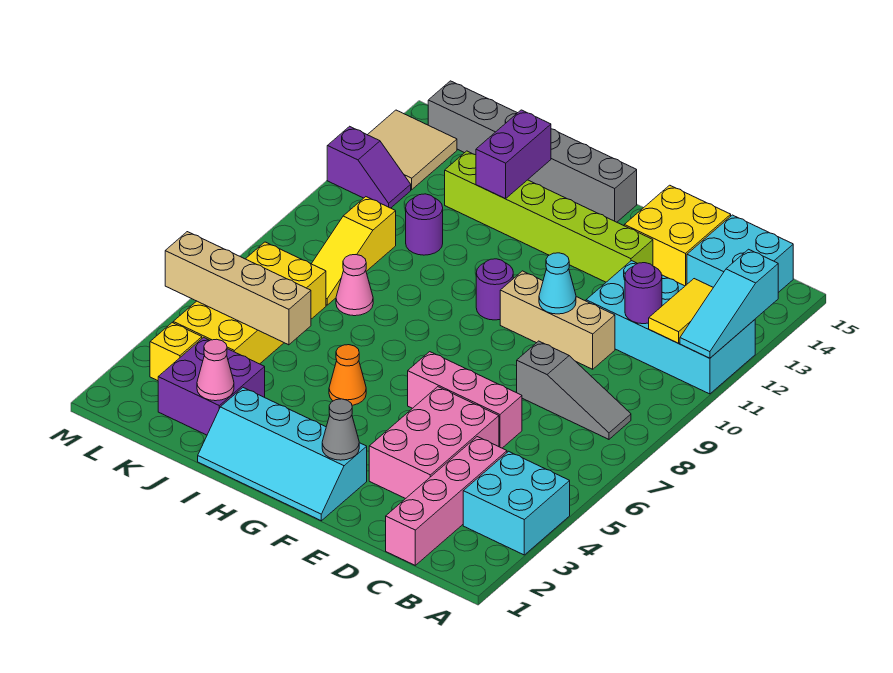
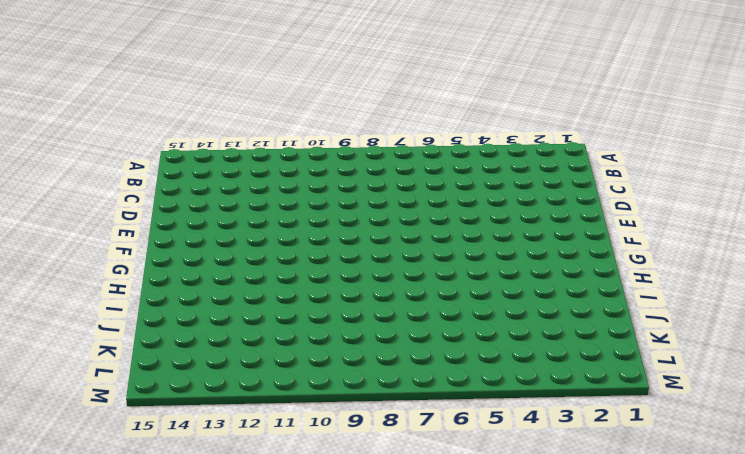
none -> cyan 2x2 brick [463,451,570,555]
none -> cyan 2x4 brick [586,261,755,394]
none -> grey 1x3 slope [517,341,631,439]
none -> cyan 2x2 brick [687,215,793,292]

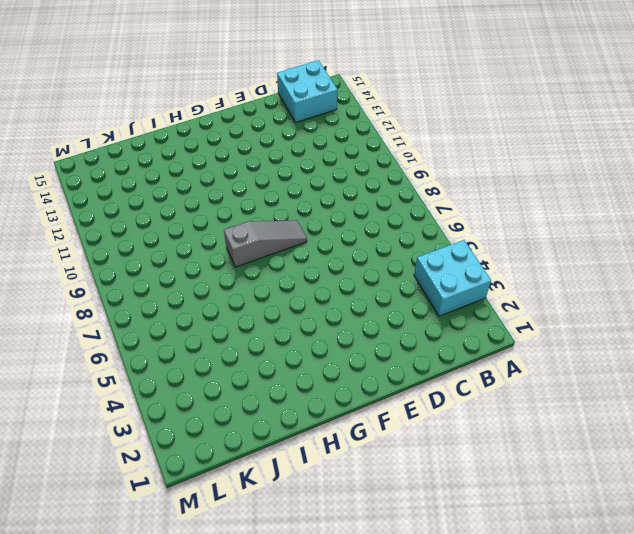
grey 1x3 slope [224,220,307,267] -> grey 1x3 slope moved to [517,341,631,439]
none -> cyan 2x4 brick [586,261,755,394]
none -> pink 1x4 brick [386,437,507,565]
none -> pink 2x3 brick [369,387,499,499]
none -> pink 1x3 brick [408,352,522,448]

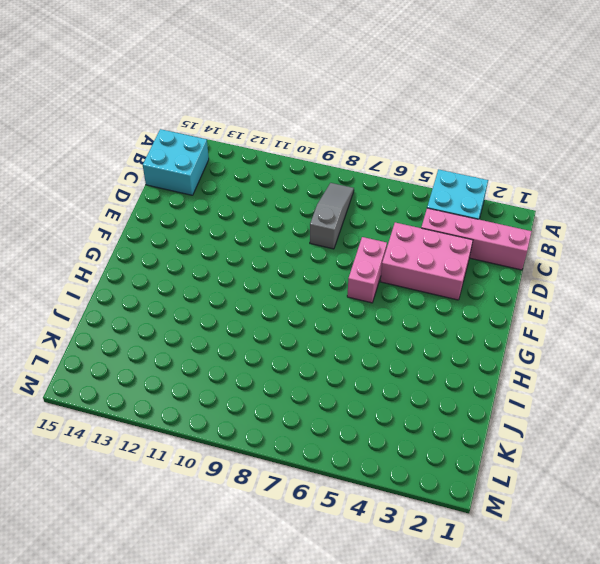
pink 1x2 brick [347,237,387,303] -> pink 1x3 brick [408,352,522,448]
none -> cyan 2x4 brick [586,261,755,394]
none -> tan 1x3 brick [500,271,615,369]
none -> yellow 2x2 brick [624,185,731,286]
none -> lime 1x6 brick [445,151,653,282]

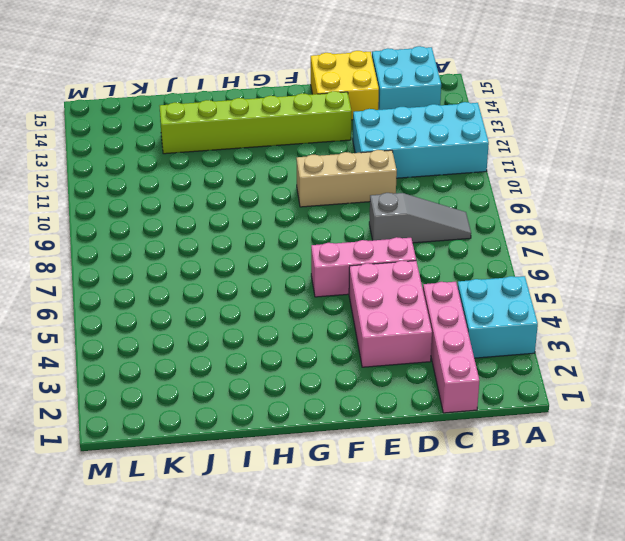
none -> cyan 2x4 slope [198,388,367,521]
none -> purple 1x1 round brick [476,259,513,320]
none -> grey 1x6 brick [428,81,637,222]
none -> orange 1x1 cone [329,345,366,405]

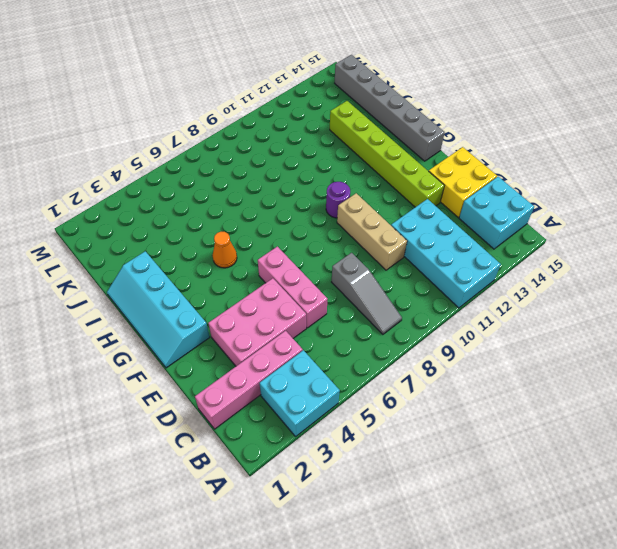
none -> purple 2x2 brick [158,337,265,435]
none -> pink 1x1 cone [336,255,373,316]
none -> purple 1x1 round brick [406,194,443,255]
none -> yellow 2x4 brick [173,242,326,364]

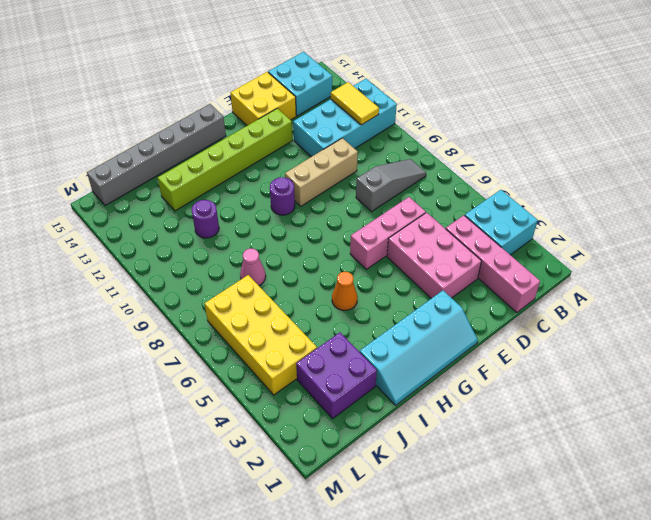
none -> yellow 1x3 slope [312,197,396,305]
none -> yellow 1x1 brick [150,323,202,381]
none -> purple 1x2 slope [327,126,411,208]
none -> tan 2x2 tile [368,110,457,190]

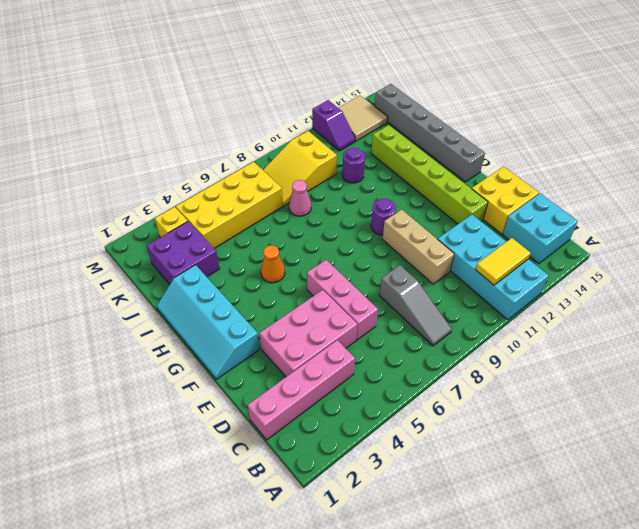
yellow 2x3 slope [263,131,337,206] -> yellow 1x3 slope [312,197,396,305]
none -> cyan 2x2 brick [463,451,570,555]
none -> cyan 1x3 slope [680,249,778,358]
none -> purple 1x1 round brick [625,263,662,324]
none -> cyan 1x1 cone [539,253,576,314]

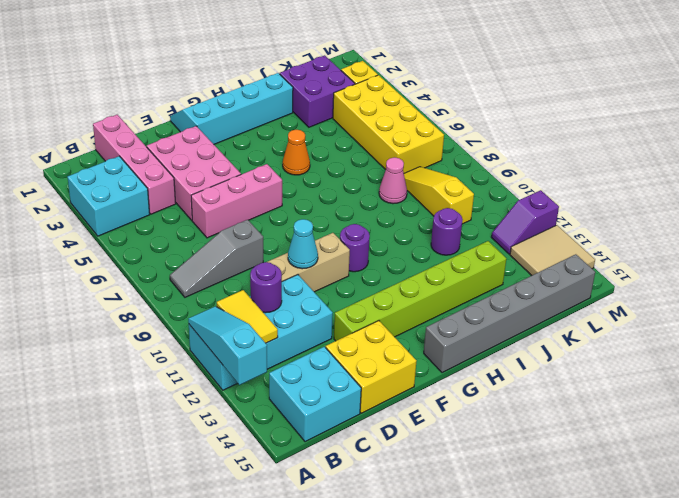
none -> grey 1x1 cone [322,399,359,460]
none -> purple 1x2 brick [476,110,551,199]
none -> pink 1x1 cone [197,339,234,401]
none -> tan 1x4 brick [165,232,311,345]

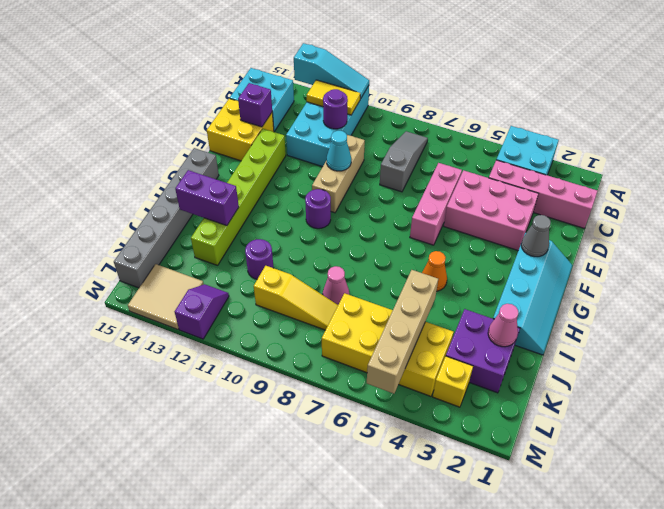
purple 1x1 brick [238,83,272,127] -> none

